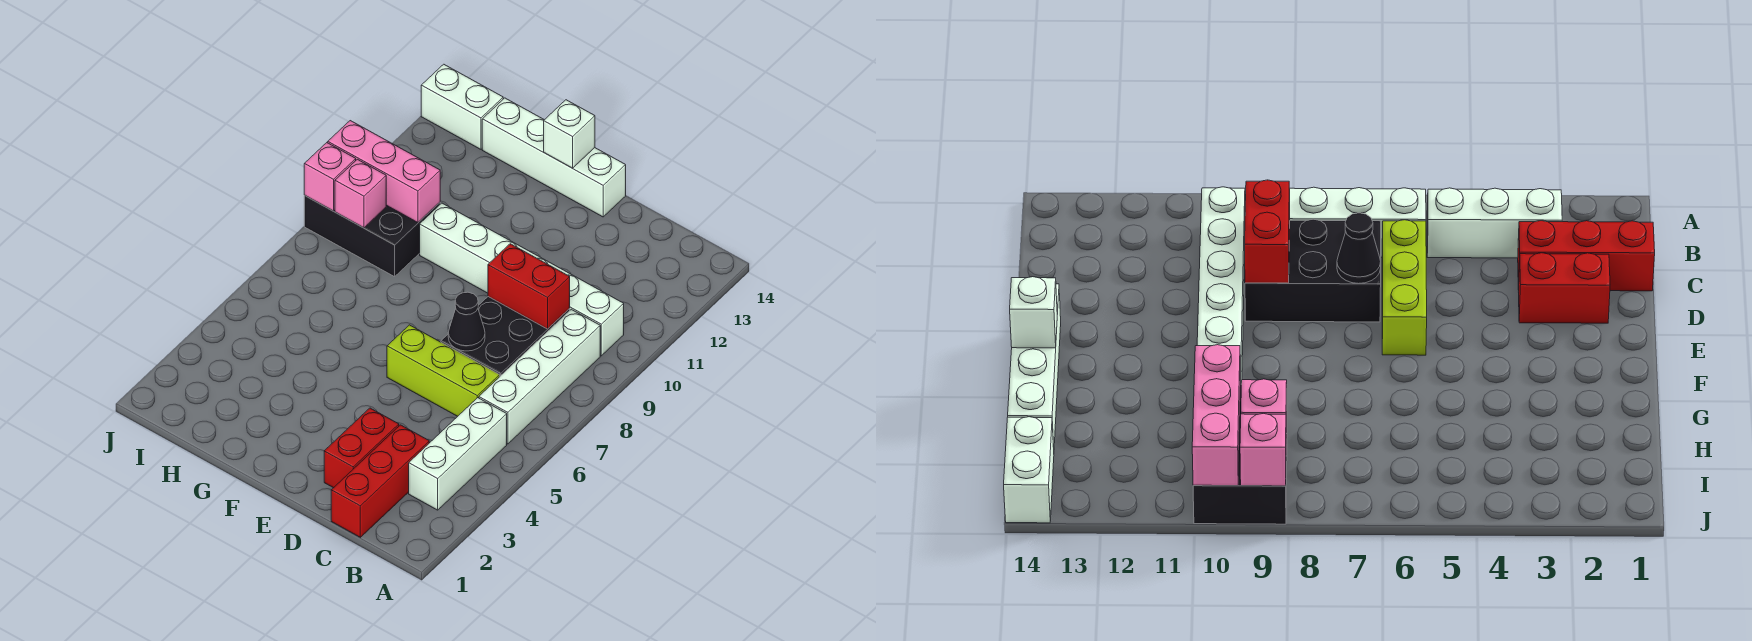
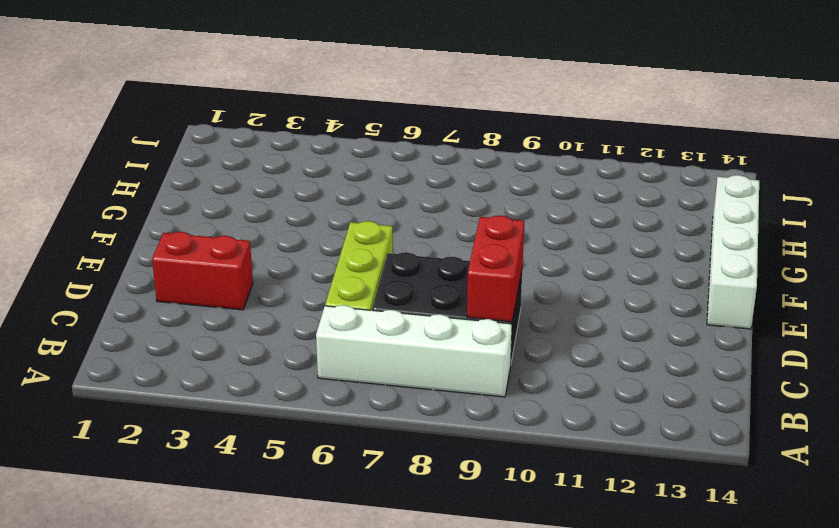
none -> white 1x3 brick [409,398,507,510]
none -> white 1x6 brick [420,203,624,356]
none -> red 1x3 brick [331,425,429,537]

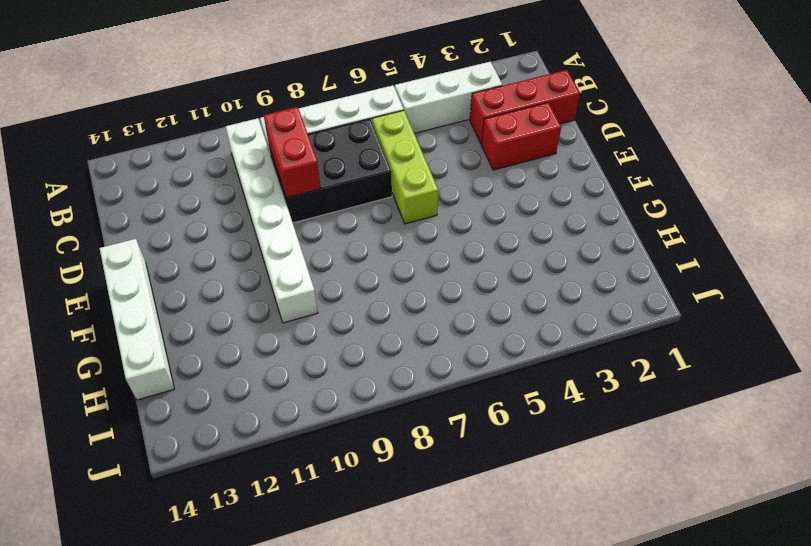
none -> black 2x3 brick [304,196,440,277]
none -> white 1x2 brick [421,64,503,149]
none -> black 1x1 cone [448,292,485,351]

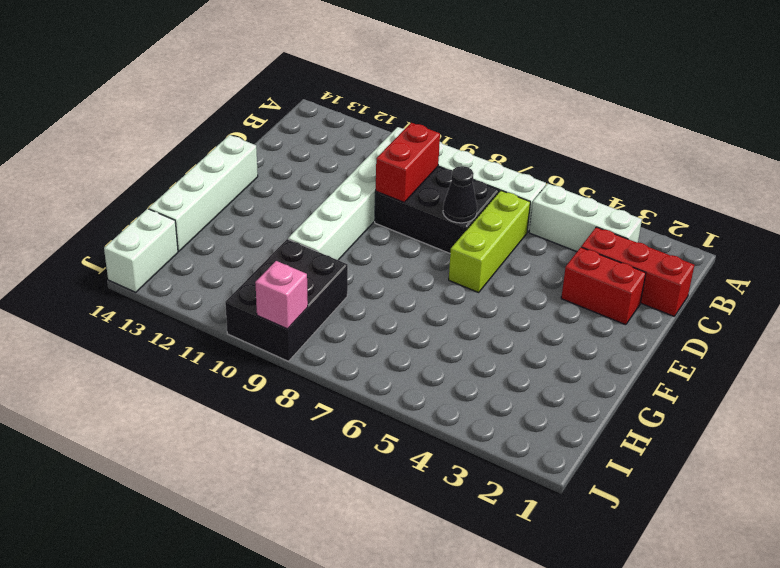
none -> white 1x1 brick [544,100,595,168]
none -> pink 1x3 brick [328,121,440,223]
none -> pink 1x1 brick [335,159,386,228]

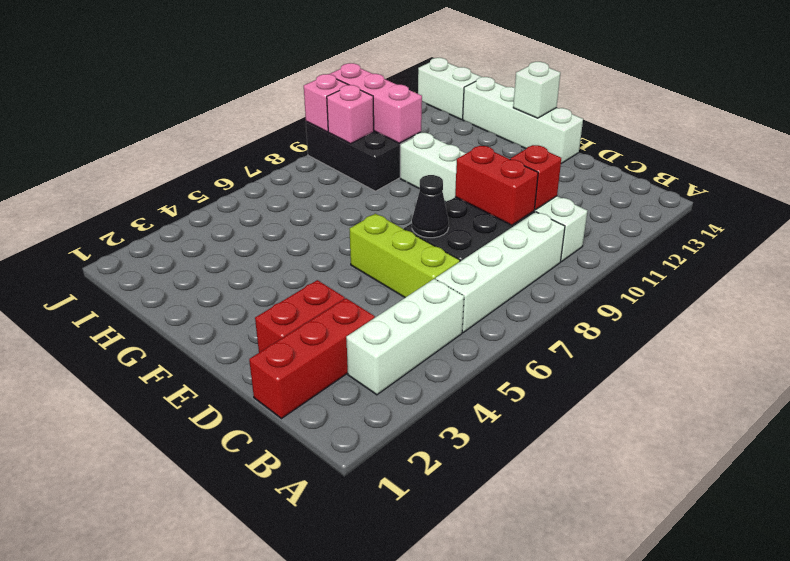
red 1x1 brick [510,145,561,210] -> none

